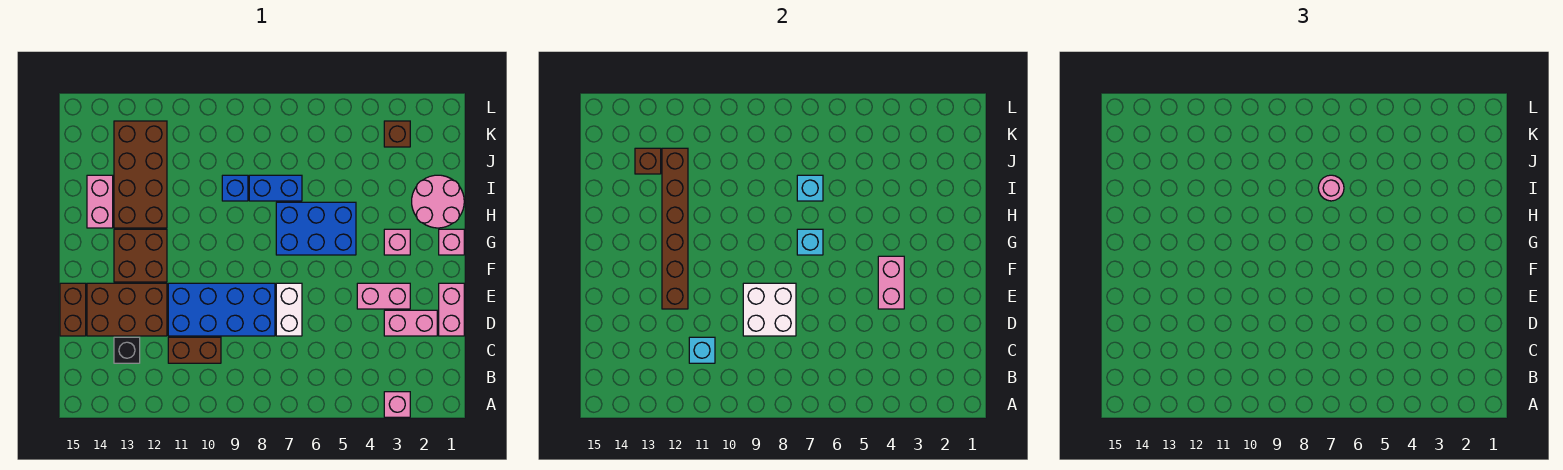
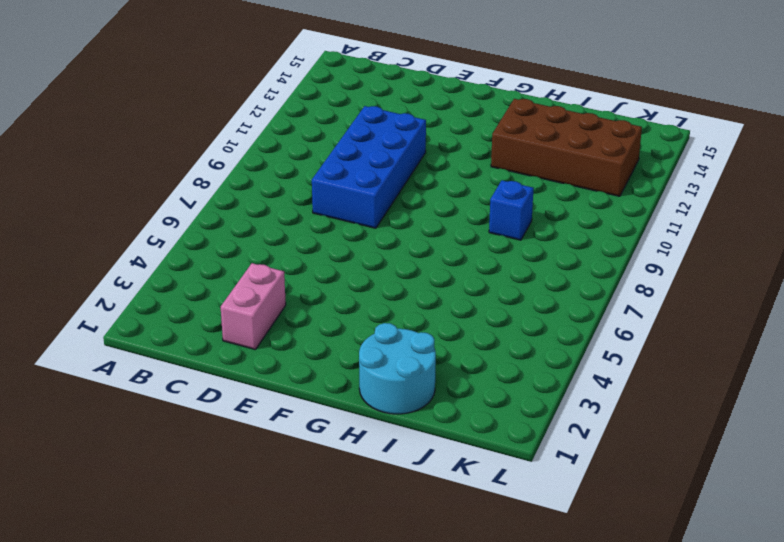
cyan 2x2 round brick [359,323,436,414] -> pink 2x2 round brick [412,175,464,228]
none -> pink 1x1 brick [384,392,410,417]
none -> brown 1x2 brick [168,337,221,363]
none -> black 1x1 brick [114,337,140,363]

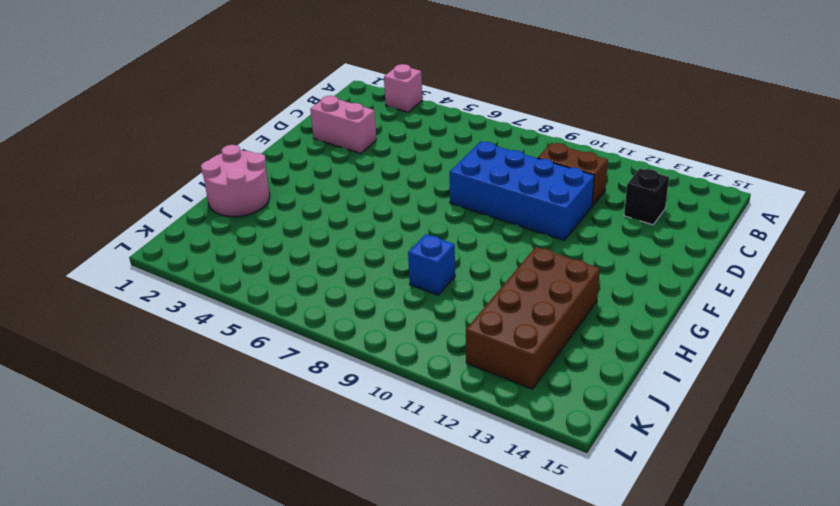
none -> pink 1x2 brick [439,283,464,336]
none -> white 1x2 brick [276,283,302,336]
none -> brown 2x3 brick [87,283,167,336]

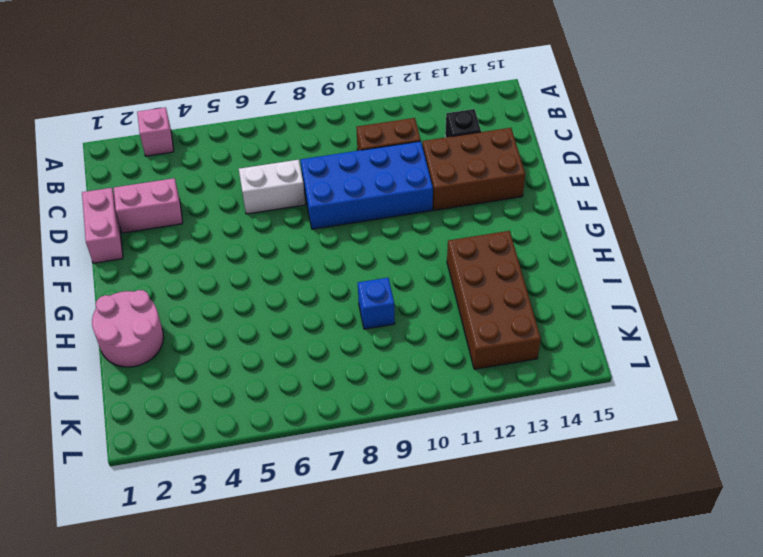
white 1x2 brick [239,160,305,214] -> white 1x2 brick turned to [276,283,302,336]
none -> brown 1x2 brick [60,283,86,336]
none -> pink 1x2 brick [357,283,410,309]
none -> brown 2x2 brick [114,229,167,282]

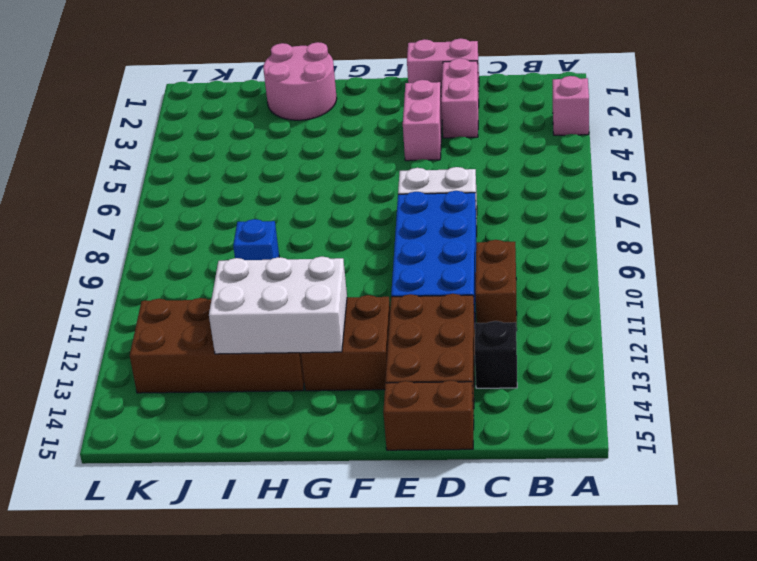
white 2x3 brick [209,257,347,354] -> brown 1x6 brick [662,148,688,309]
none -> pink 1x1 brick [439,229,464,255]
none -> pink 1x1 brick [384,229,410,255]
none -> blue 2x3 brick [276,202,356,255]

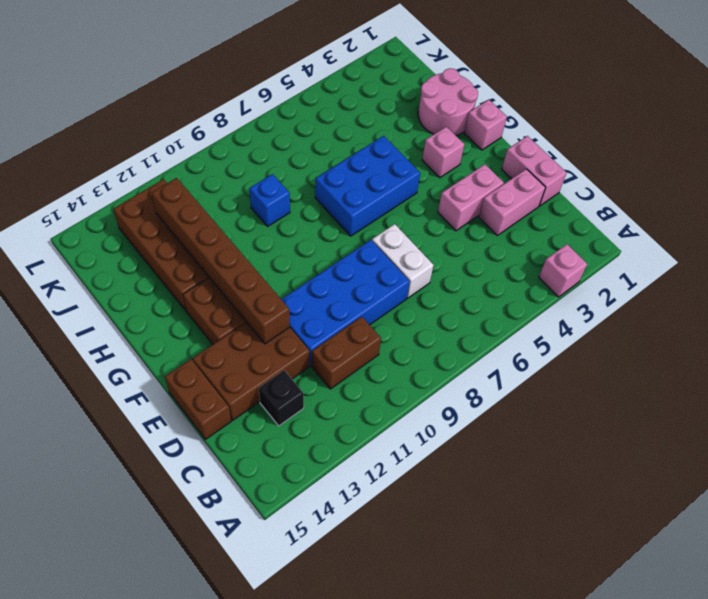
none -> pink 1x2 brick [87,175,113,228]
none -> blue 1x2 brick [249,175,302,201]
none -> brown 1x1 brick [384,121,410,147]

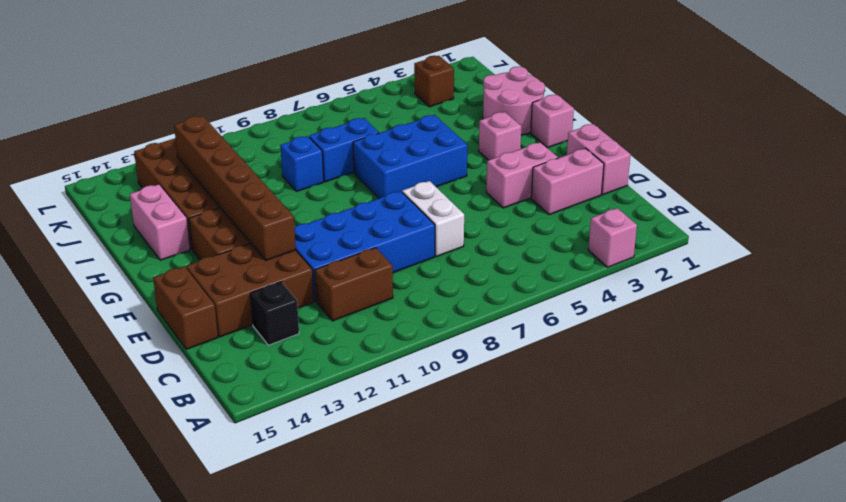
none -> cyan 1x1 brick [689,337,715,363]
none -> white 2x2 brick [743,283,796,336]
none -> pink 1x2 brick [878,256,904,309]

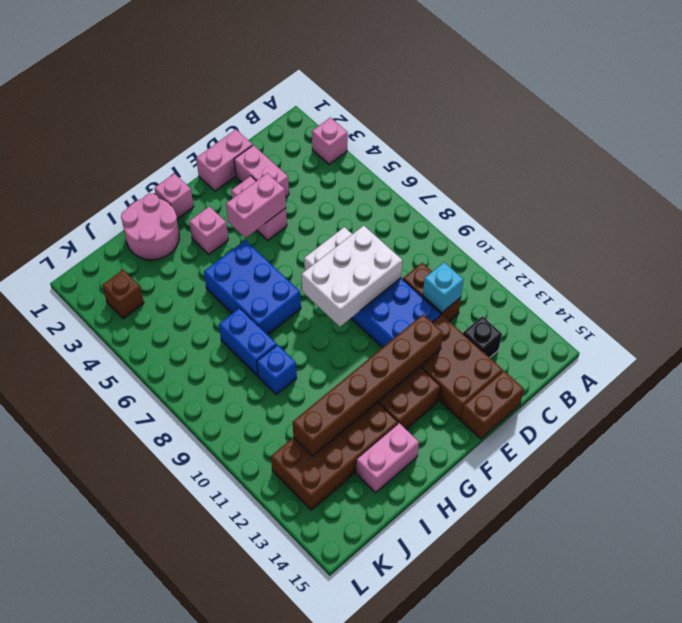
white 2x3 brick [302,226,402,327] -> white 2x2 brick [743,283,796,336]
none -> cyan 1x1 brick [797,229,823,255]
none -> cyan 1x1 brick [797,175,823,201]
none -> brown 1x1 brick [635,148,661,174]

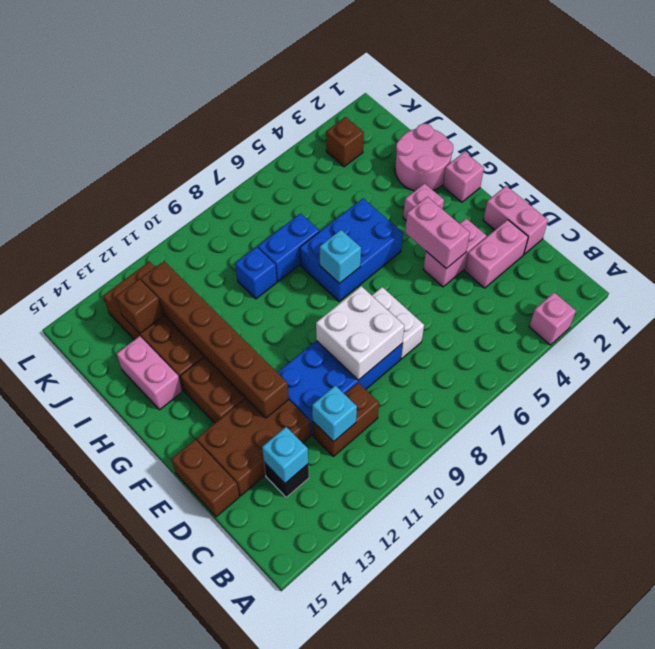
cyan 1x1 brick [262,427,308,483] -> cyan 1x1 brick moved to [797,175,823,201]
none -> pink 1x1 round brick [1318,175,1344,201]

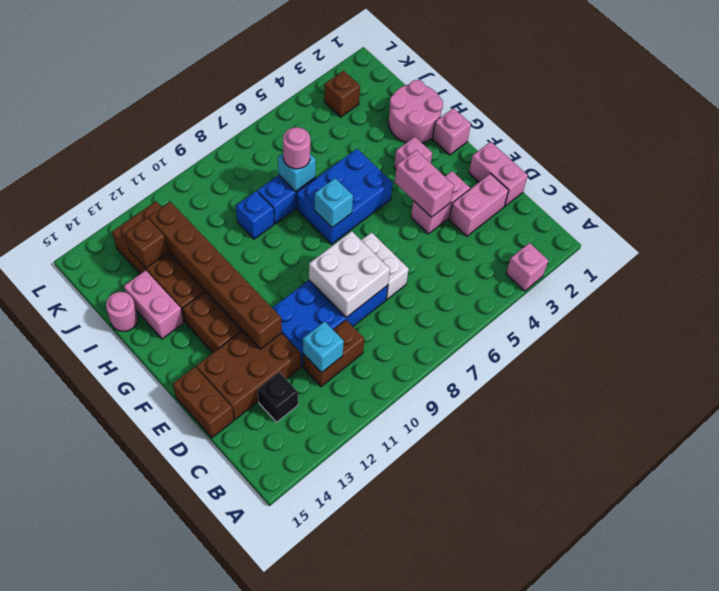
pink 1x1 round brick [106,292,138,331] -> none

